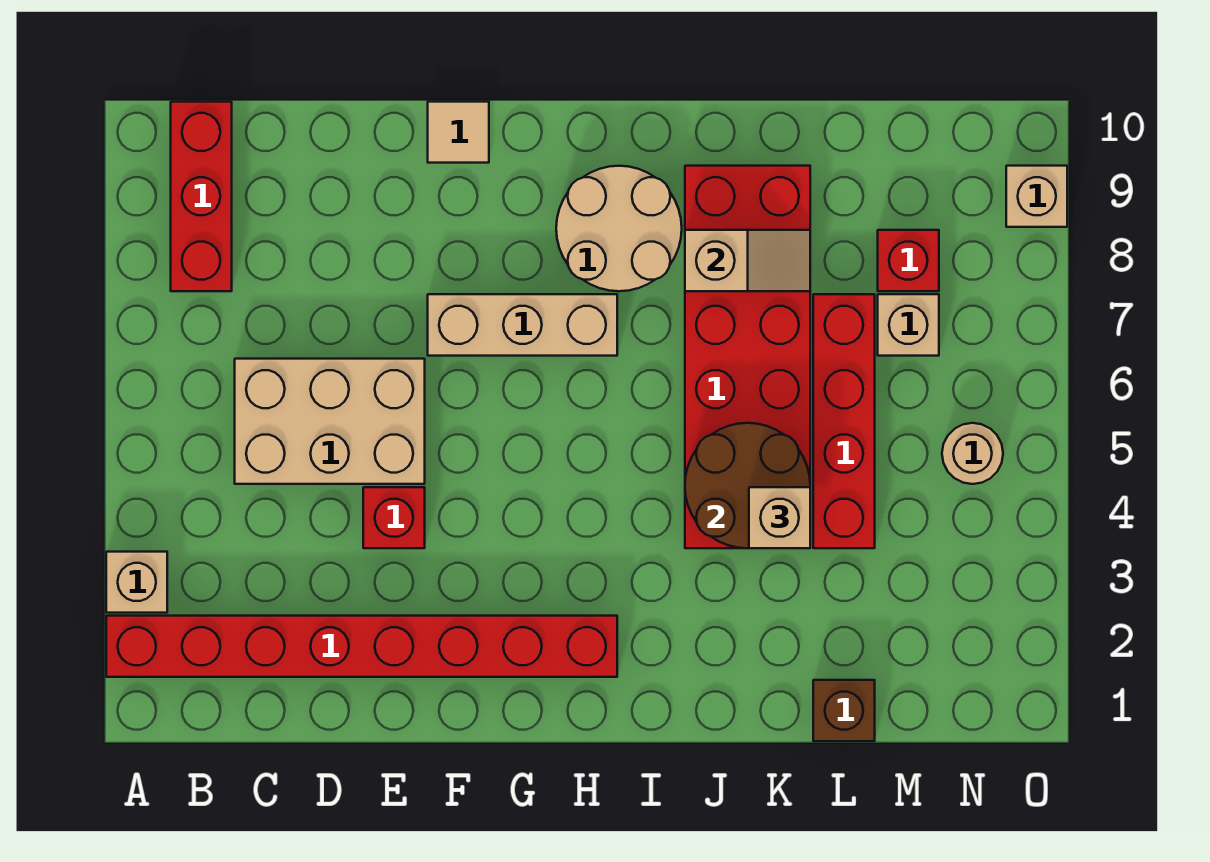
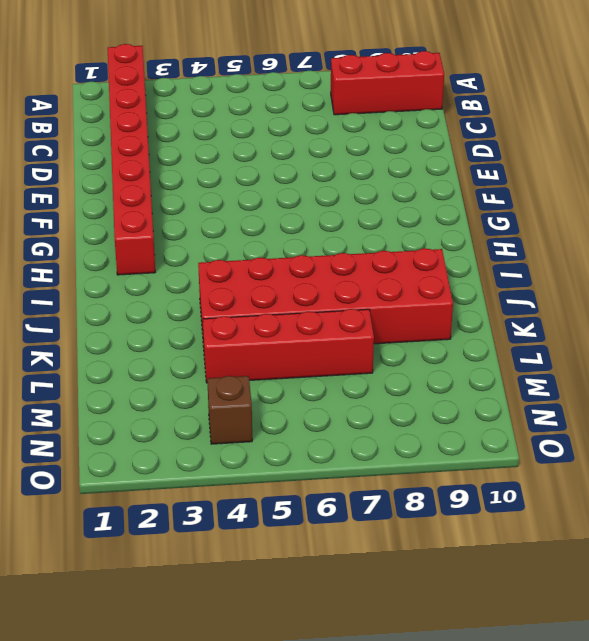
brown 1x1 brick [207,376,252,444] -> brown 1x1 brick moved to [813,680,875,741]
none -> tan 1x1 brick [106,552,167,613]
none -> tan 2x3 brick [235,359,425,484]
none -> red 1x1 brick [363,487,425,548]

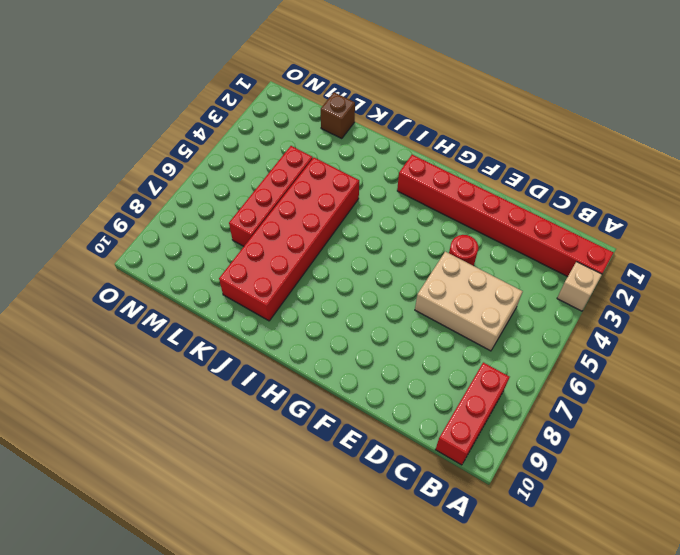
red 1x1 round brick [449,235,478,266] -> red 1x1 brick [363,487,425,548]
none -> tan 1x3 brick [428,294,617,356]
none -> tan 1x1 tile [428,102,489,163]
none -> tan 2x2 round brick [556,166,682,291]

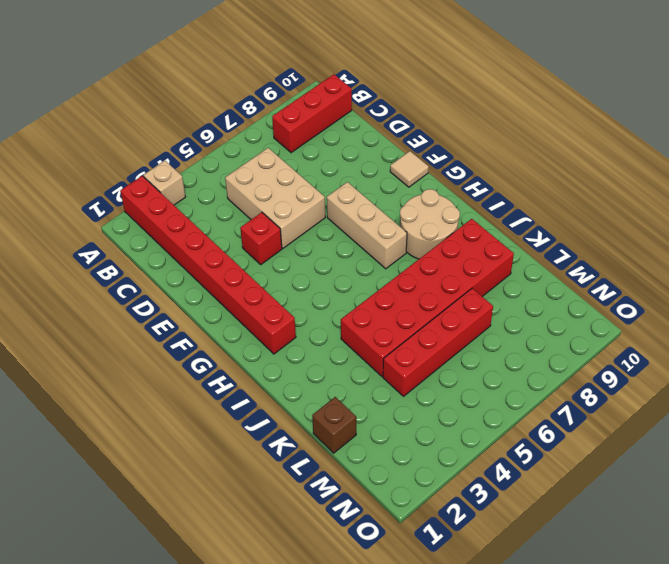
none -> tan 1x1 brick [878,294,939,356]
none -> red 1x1 brick [878,230,939,291]
none -> tan 1x1 round brick [942,423,1003,484]

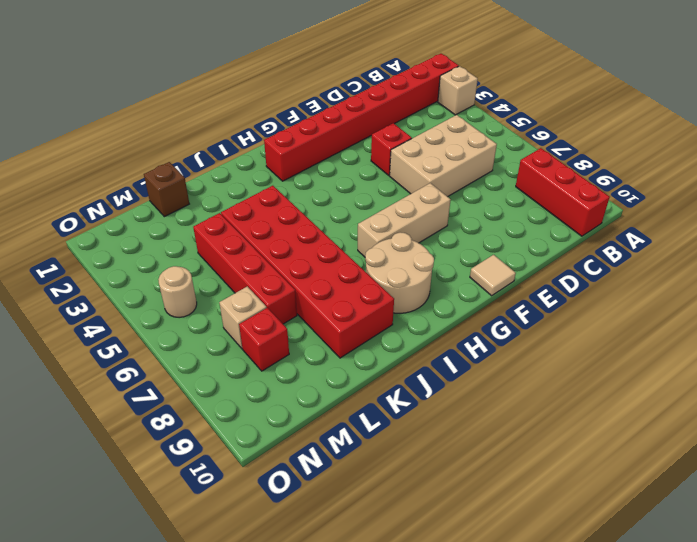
none -> tan 1x1 brick [1006,166,1067,227]
none -> brown 2x2 round brick [685,423,810,548]
none -> tan 1x2 slope [685,230,810,291]

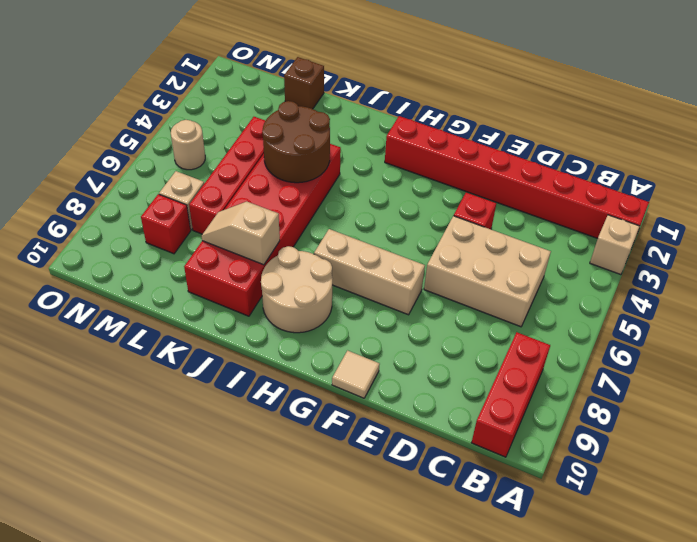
none -> tan 1x1 brick [1006,166,1067,227]
none -> tan 1x1 brick [749,487,810,548]

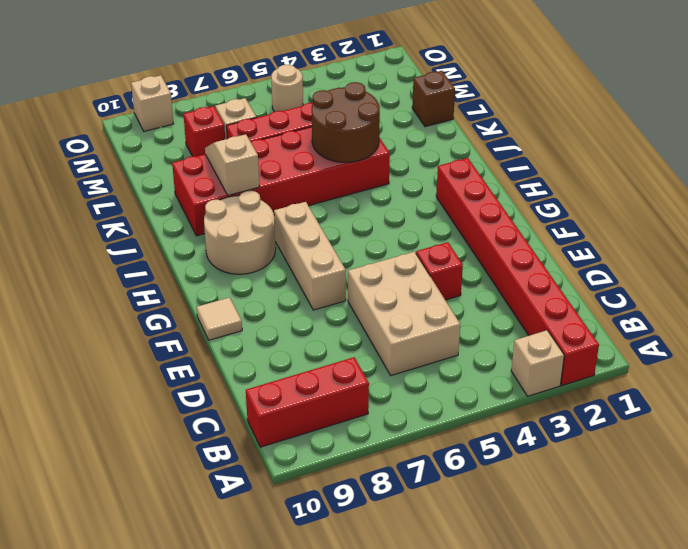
none -> tan 1x1 brick [749,487,810,548]

